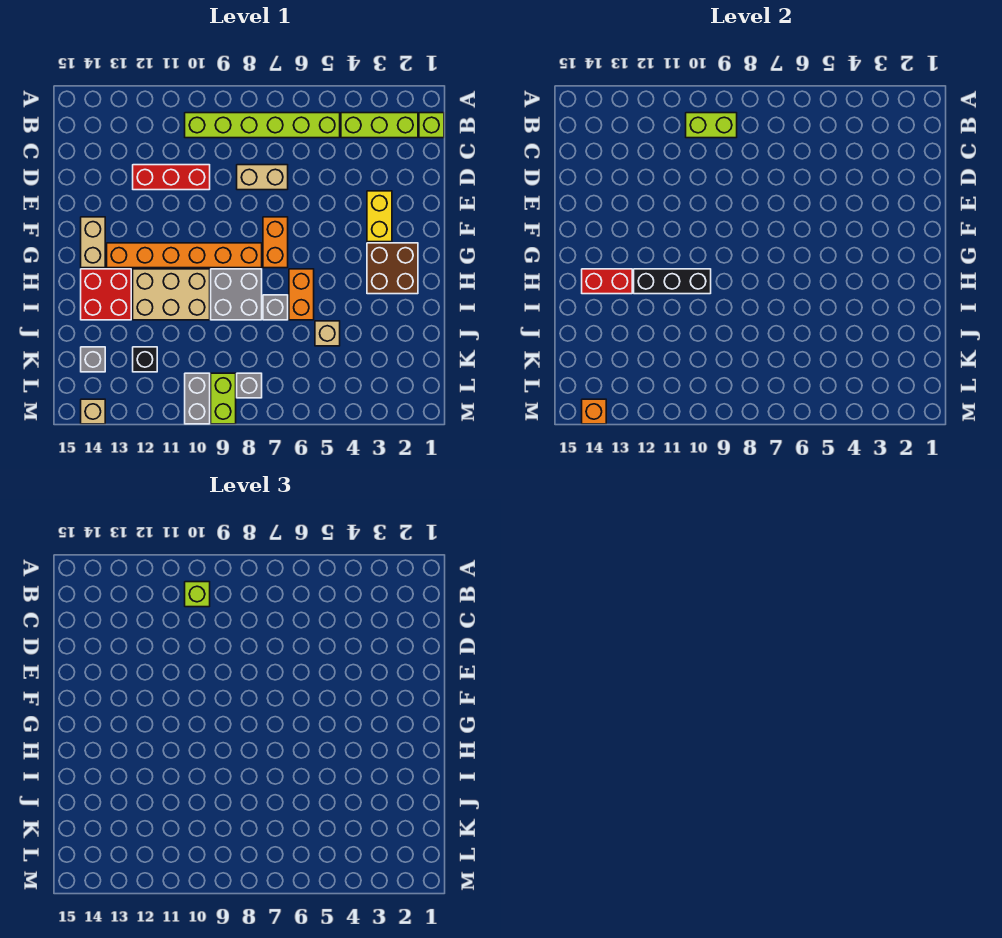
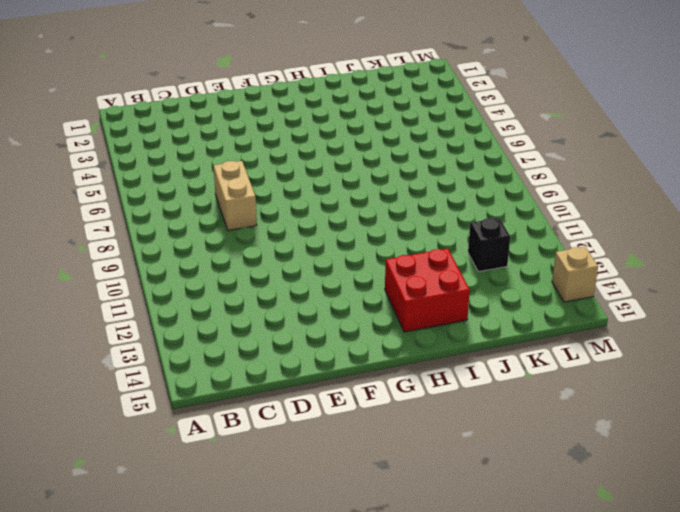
none -> lime 1x1 brick [419,113,444,138]
none -> lime 1x3 brick [341,113,418,138]
none -> lime 1x6 brick [185,113,340,138]

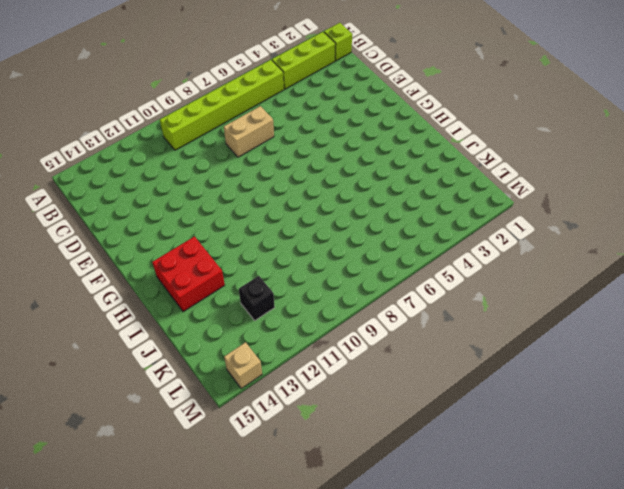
none -> red 1x3 brick [133,165,210,190]
none -> yellow 1x2 brick [367,191,392,242]
none -> orange 1x2 brick [263,217,288,268]

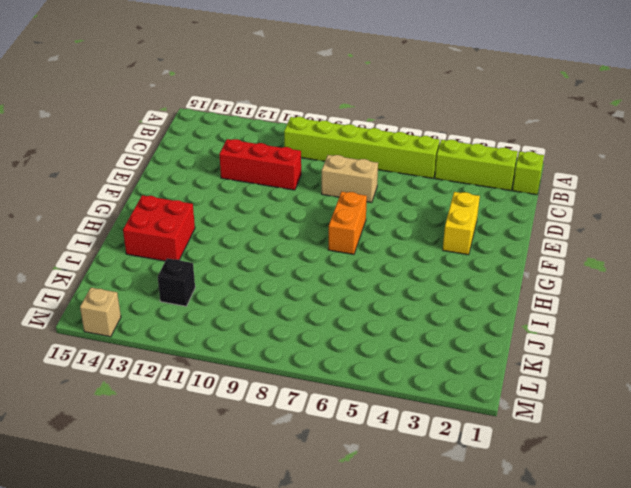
none -> tan 1x2 brick [81,217,105,268]
none -> brown 2x2 brick [367,243,418,294]
none -> orange 1x6 brick [107,243,262,268]

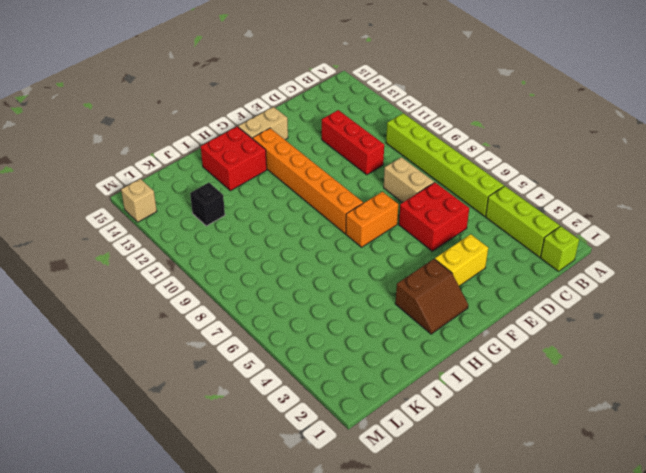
red 2x2 brick [399,182,469,251] -> none
brown 2x2 slope [395,259,468,334] -> brown 2x2 brick [367,243,418,294]
none -> orange 1x2 brick [289,269,314,320]
none -> grey 2x2 brick [211,269,262,320]
none -> tan 2x3 brick [133,269,210,320]

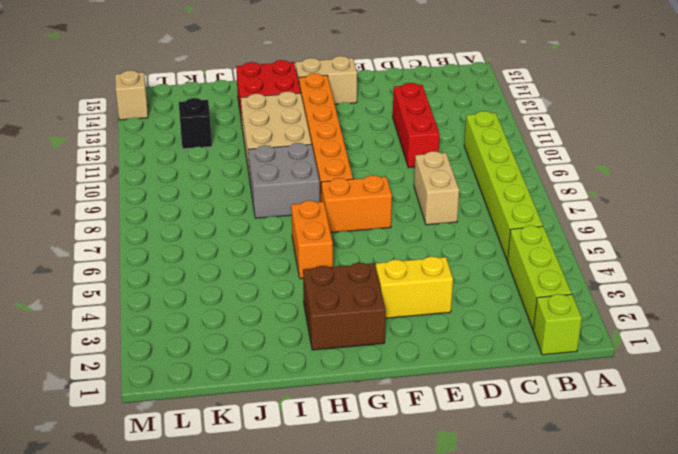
orange 1x2 brick [291,201,333,279] -> orange 1x2 brick turned to [289,269,314,320]
none -> grey 1x1 brick [263,295,288,320]
none -> tan 1x1 brick [315,321,340,346]
none -> grey 1x1 brick [81,347,105,372]

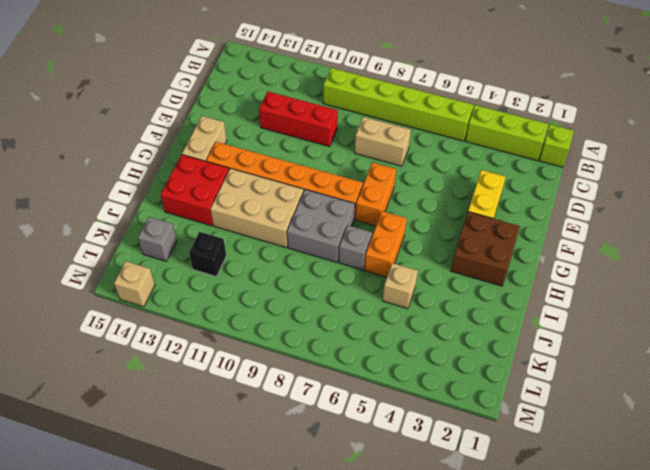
none -> grey 1x1 brick [237,373,262,398]
none -> lime 1x2 brick [211,373,236,424]
none -> grey 1x2 brick [185,373,210,424]

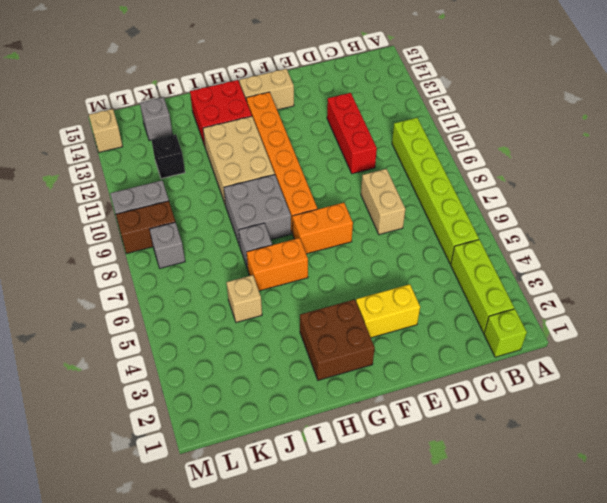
brown 1x2 brick [116,201,175,254] -> lime 1x2 brick [211,373,236,424]
none -> lime 1x2 brick [686,113,737,138]
none -> black 1x3 brick [634,269,711,294]
none -> red 1x2 brick [582,269,632,294]

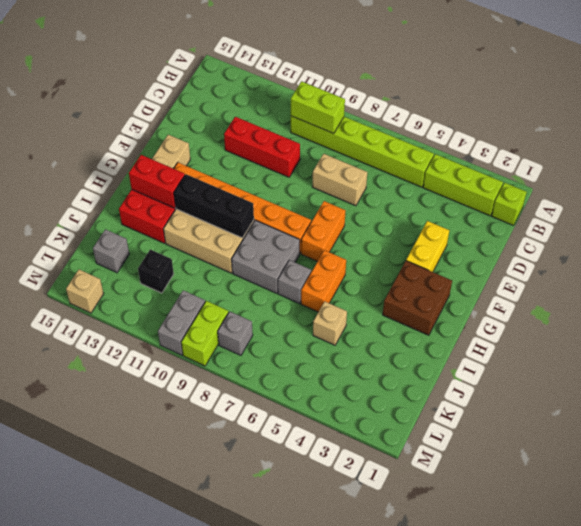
none -> orange 1x1 brick [582,399,606,424]
none -> lime 1x1 brick [185,582,210,607]

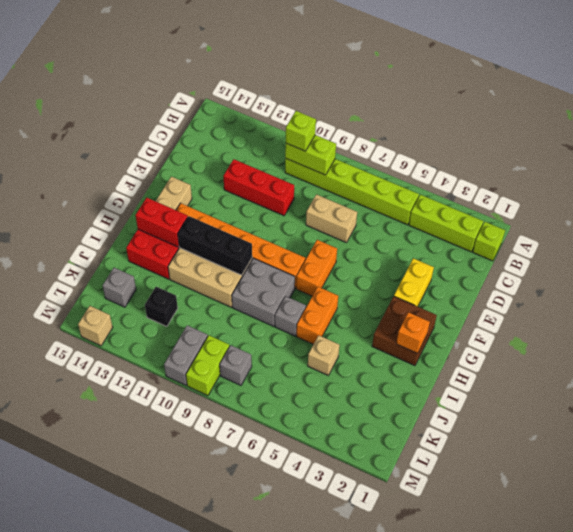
orange 1x1 brick [396,312,430,353] -> orange 1x1 brick moved to [582,399,606,424]

